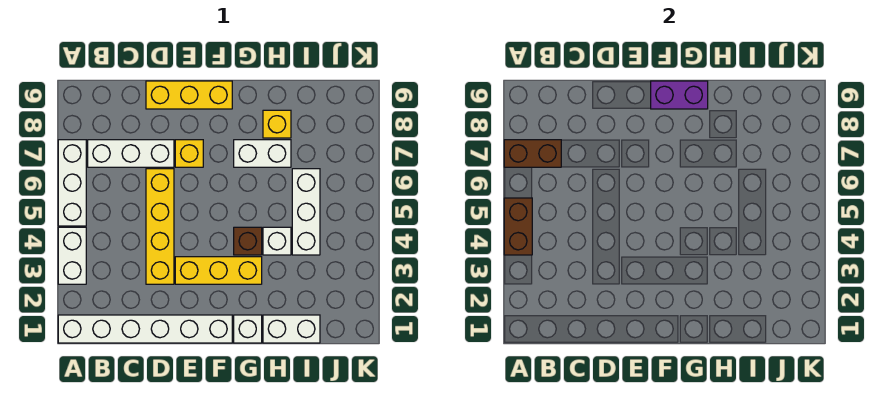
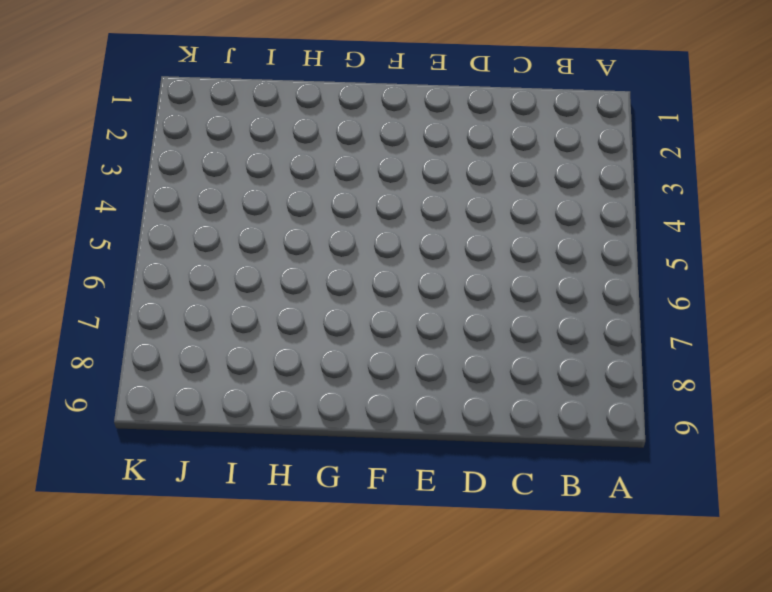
none -> white 1x6 brick [58,315,232,343]
none -> white 1x2 brick [58,227,86,284]
none -> white 1x3 brick [58,140,86,226]

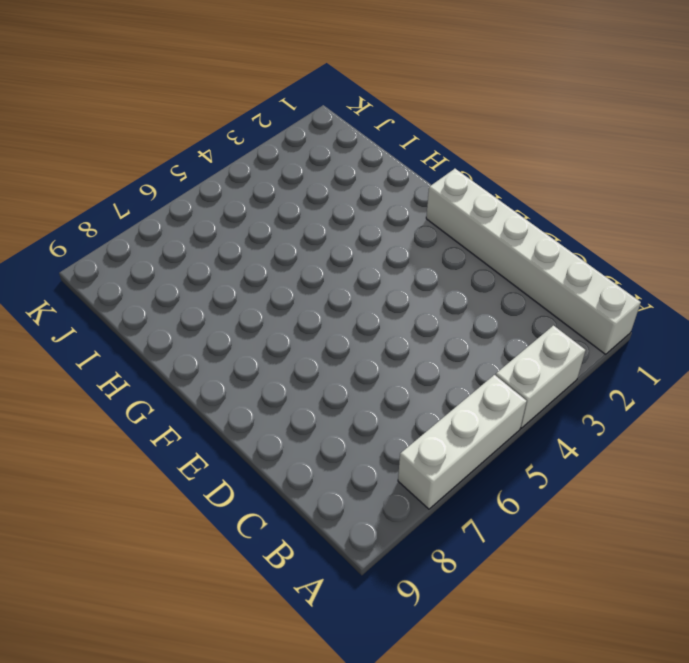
none -> white 1x3 brick [88,140,174,167]
none -> yellow 1x4 brick [146,169,174,284]
none -> yellow 1x3 brick [146,81,232,109]

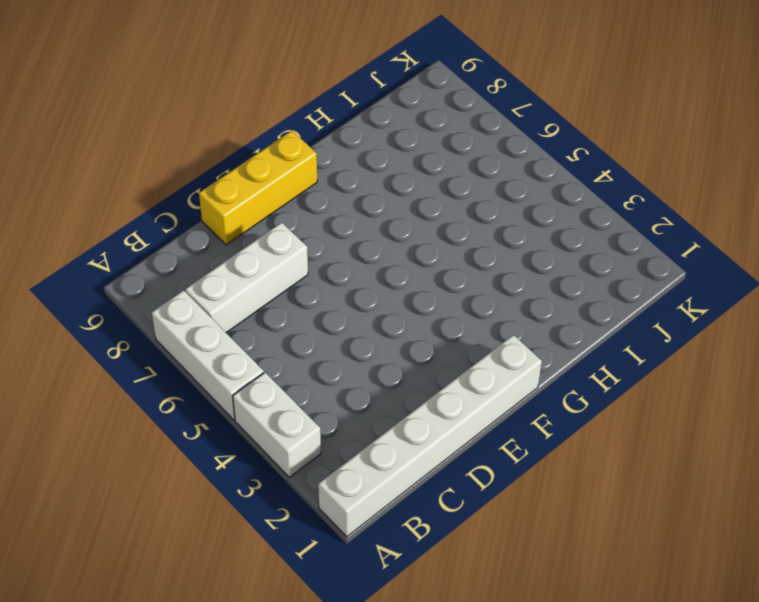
none -> yellow 1x4 brick [146,169,174,284]
none -> yellow 1x3 brick [175,257,262,284]
none -> yellow 1x1 brick [175,140,203,167]

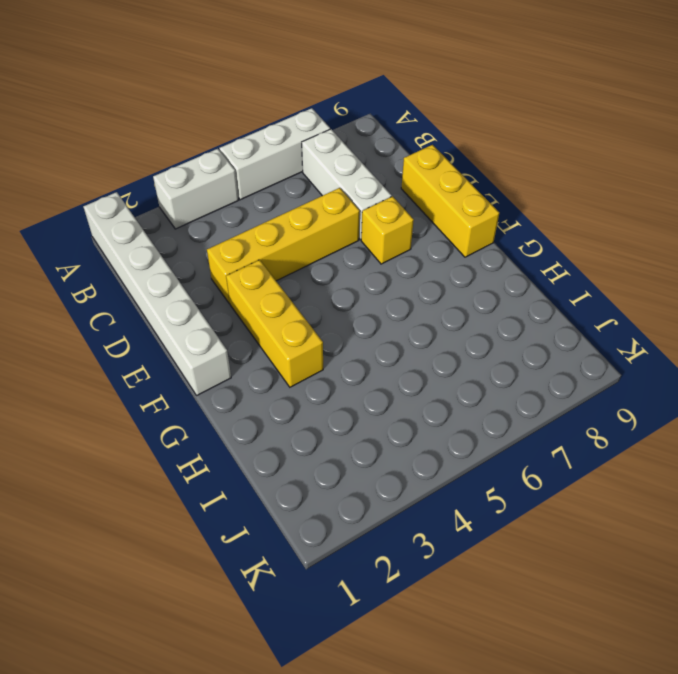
none -> white 1x1 brick [234,315,262,343]
none -> brown 1x1 brick [234,227,262,255]
none -> white 1x2 brick [234,140,291,167]

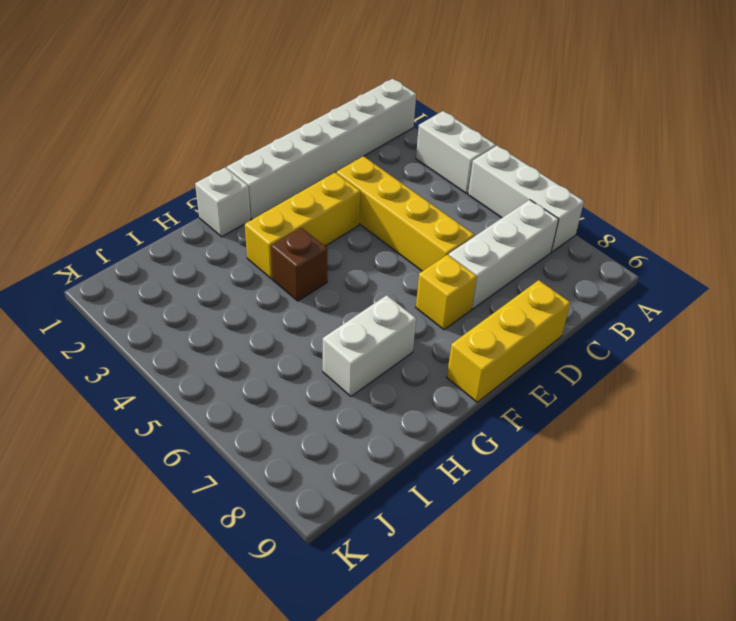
none -> white 1x2 brick [263,315,320,343]
none -> white 1x1 brick [263,227,291,255]
none -> yellow 1x1 brick [263,110,291,138]

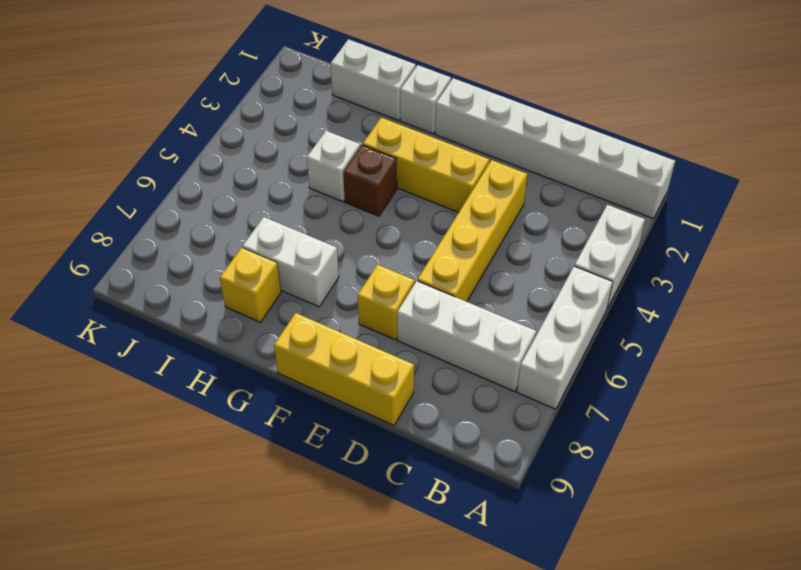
none -> white 1x3 brick [292,169,320,255]
none -> brown 1x2 brick [504,198,532,255]
none -> brown 1x2 brick [504,140,561,167]

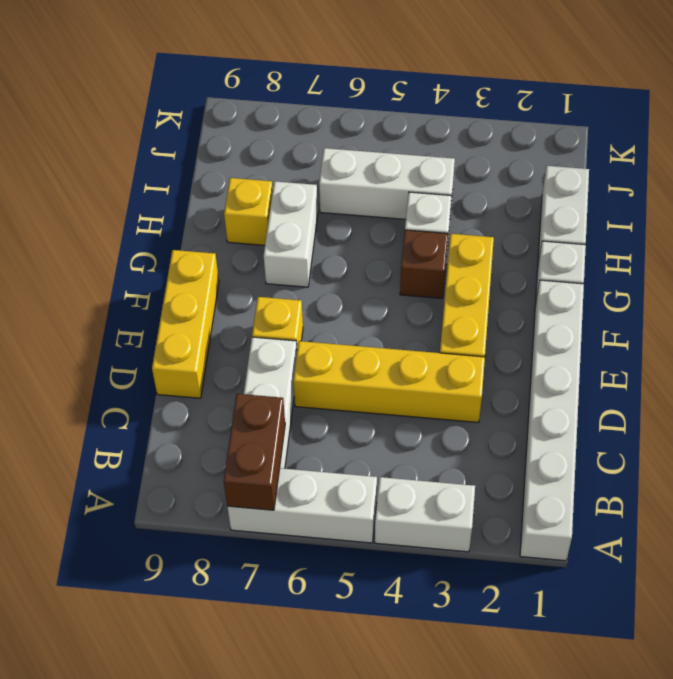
none -> brown 1x2 brick [504,198,532,255]
none -> purple 1x2 brick [651,81,708,109]

